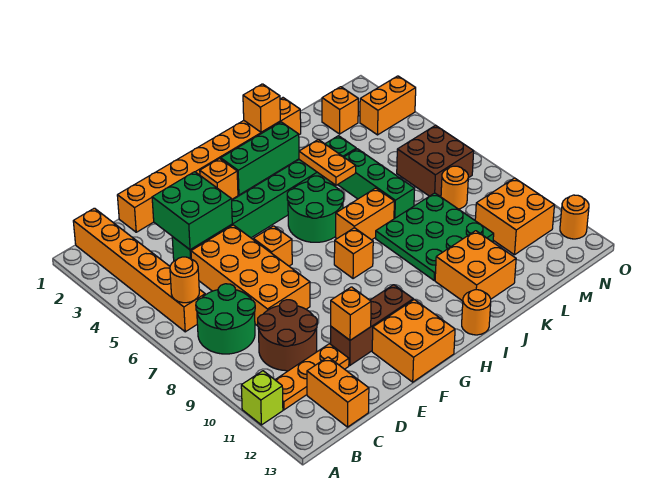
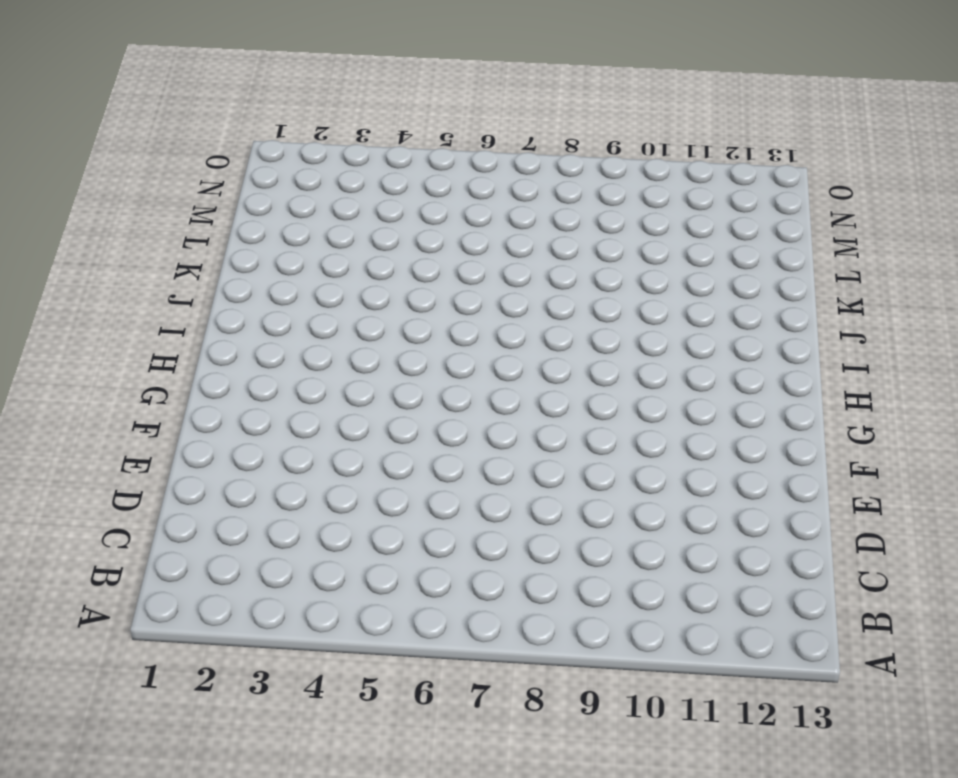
none -> lime 1x1 brick [241,371,283,425]
none -> orange 1x6 brick [73,208,205,332]
none -> green 2x2 round brick [196,284,255,354]
none -> orange 1x3 plate [275,344,349,410]

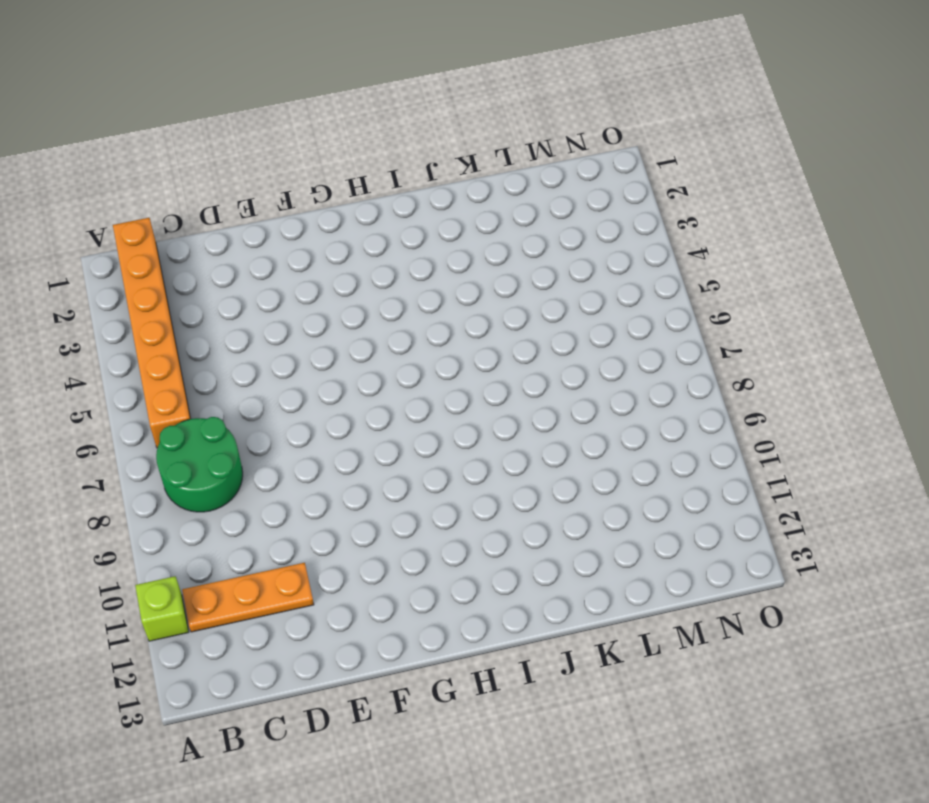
none -> brown 2x2 round brick [258,300,317,371]
none -> orange 1x2 brick [307,357,369,427]
none -> orange 1x8 brick [117,98,301,232]
none -> green 1x8 brick [172,136,356,261]

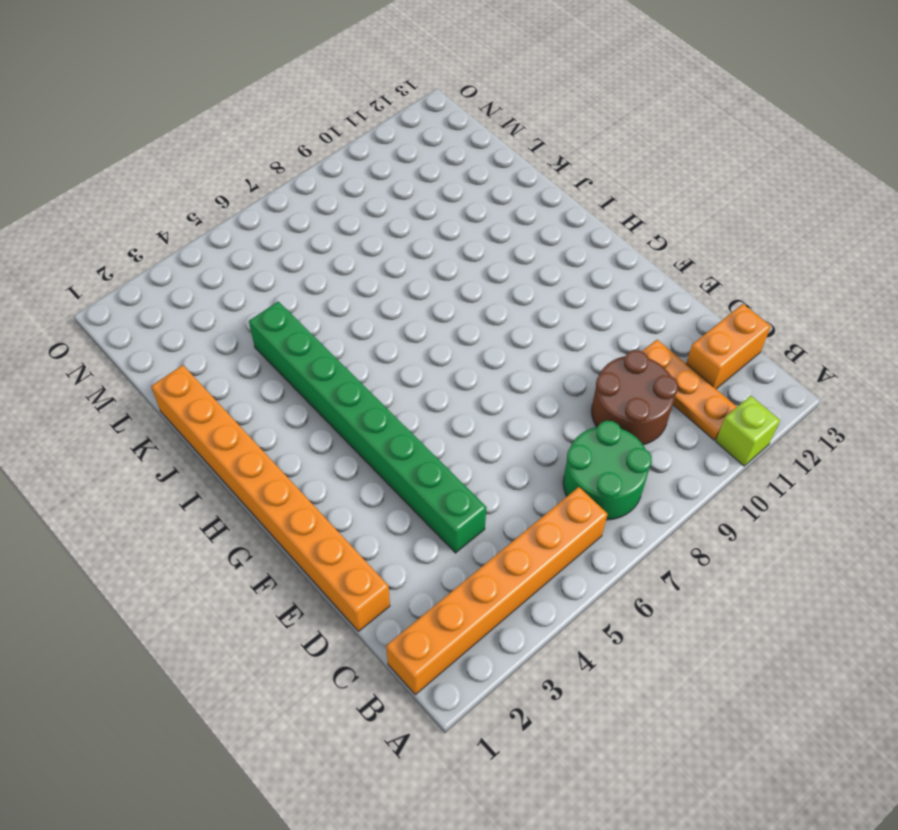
none -> orange 2x4 brick [191,225,310,326]
none -> brown 1x3 brick [331,285,413,365]
none -> orange 1x1 brick [253,226,292,266]
none -> orange 2x2 brick [372,300,455,382]

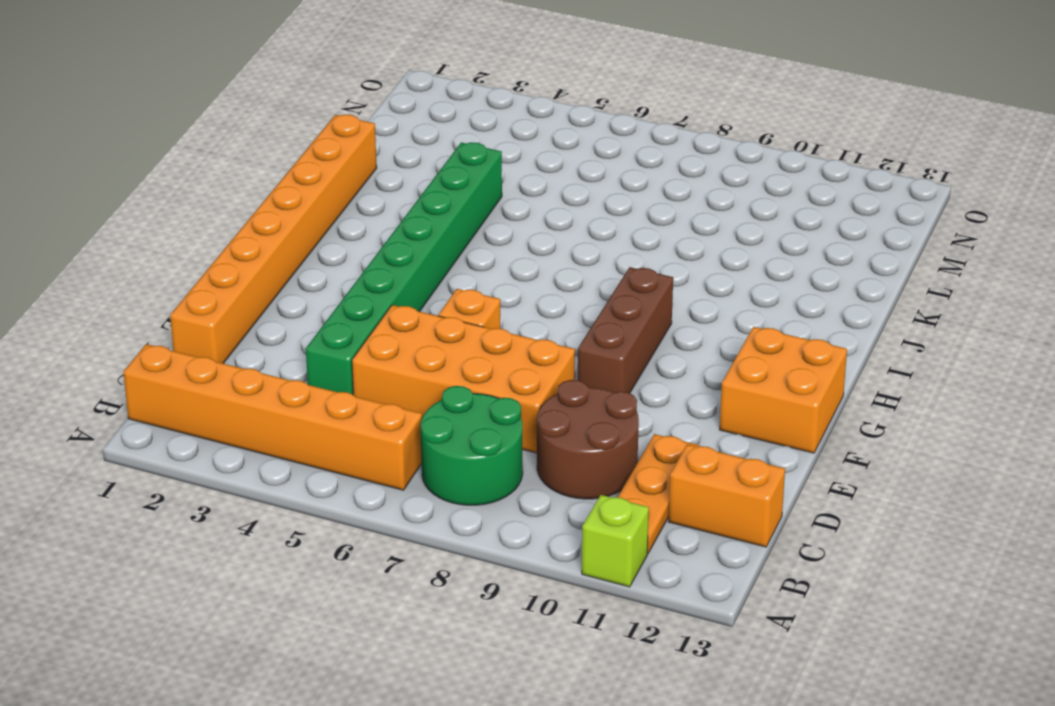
brown 1x3 brick [578,267,673,393] -> brown 1x3 brick moved to [331,285,413,365]
none -> orange 1x1 brick [200,159,238,199]
none -> green 1x3 brick [221,122,299,195]
none -> green 2x2 round brick [287,176,344,242]
none -> orange 1x1 brick [334,228,373,279]

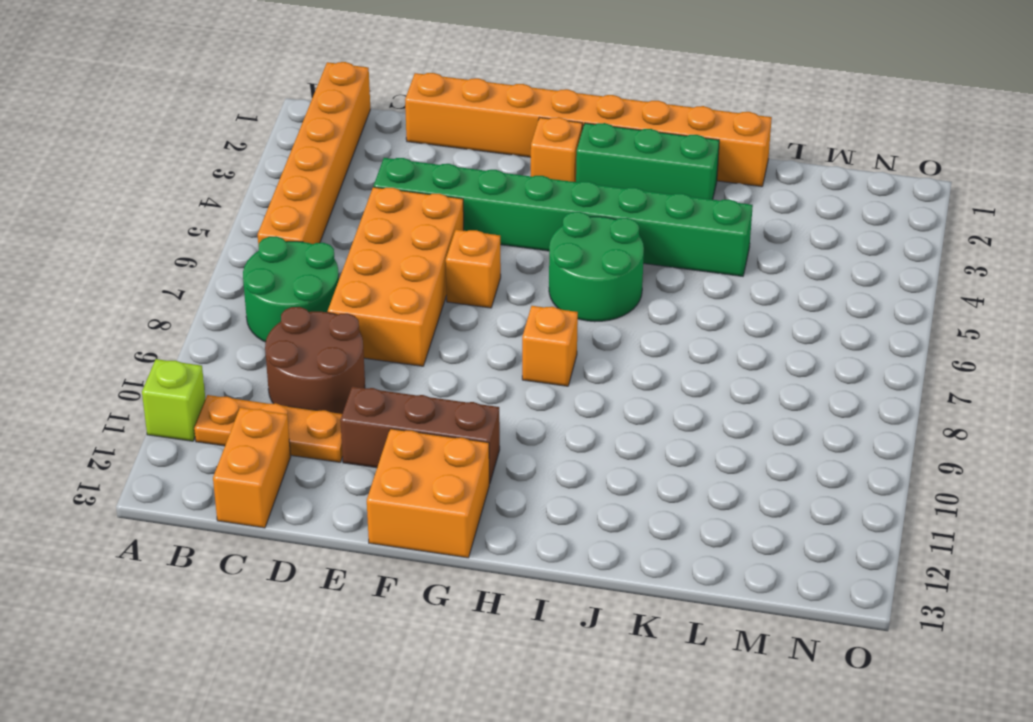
none -> orange 1x2 brick [336,188,394,240]
none -> orange 1x1 round brick [462,290,491,335]
none -> green 3x3 plate [376,193,494,280]
none -> orange 2x2 brick [435,231,516,301]

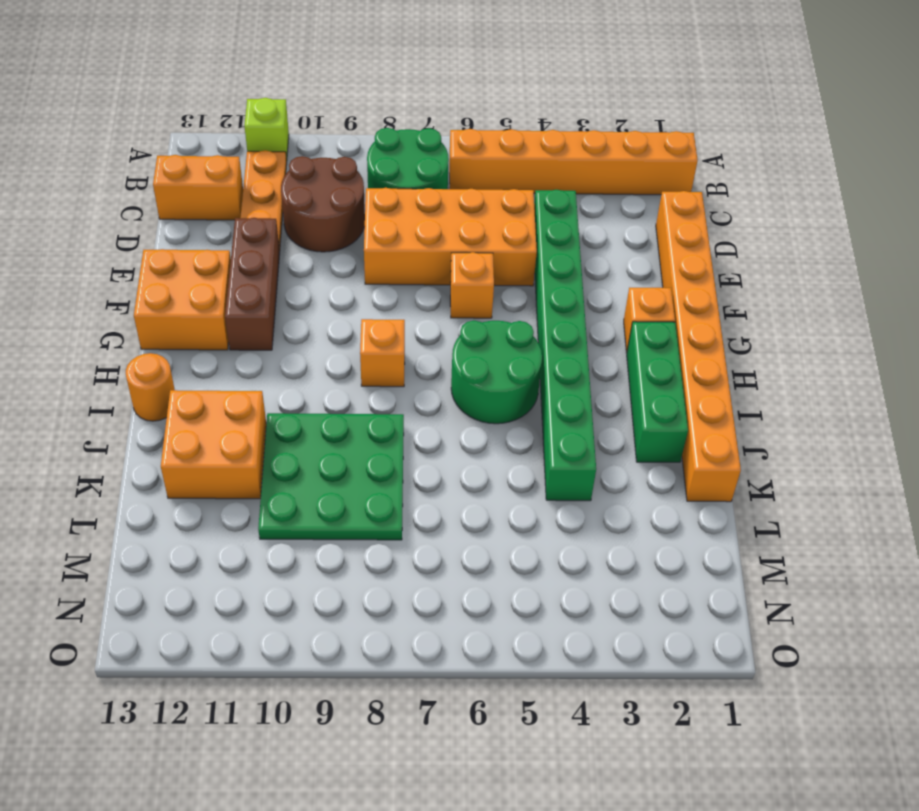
none -> orange 1x2 brick [336,188,394,240]
none -> green 1x3 brick [338,149,415,219]
none -> orange 1x1 brick [322,87,358,134]
none -> brown 2x2 brick [397,125,474,196]

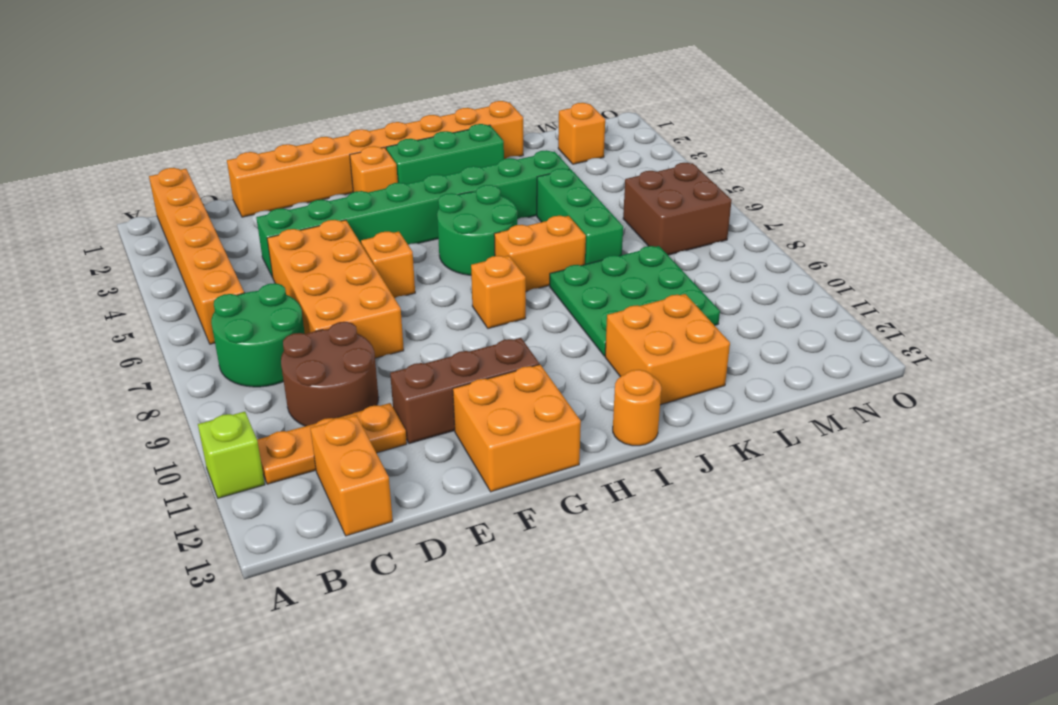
none -> orange 1x1 round brick [441,166,468,209]
none -> orange 2x2 brick [475,178,554,255]
none -> orange 1x2 brick [360,76,416,135]
none -> orange 1x1 round brick [560,195,589,239]

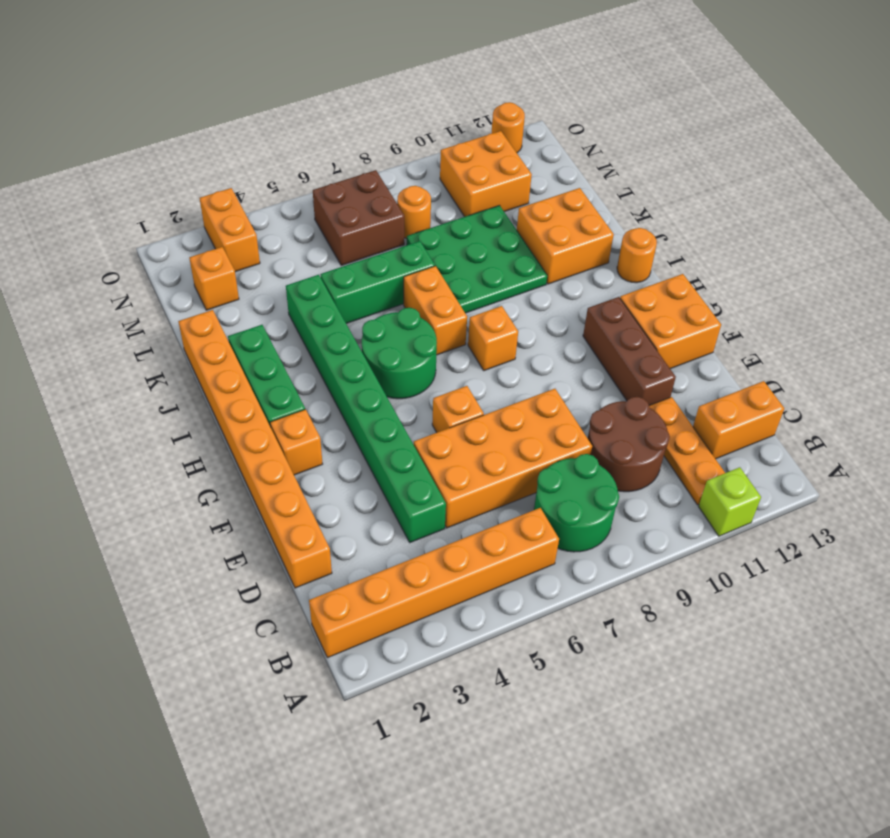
none -> orange 1x1 round brick [170,257,199,303]
none -> green 2x2 brick [152,172,232,250]
none -> orange 1x1 brick [331,287,371,340]
none -> orange 1x1 brick [243,84,280,132]

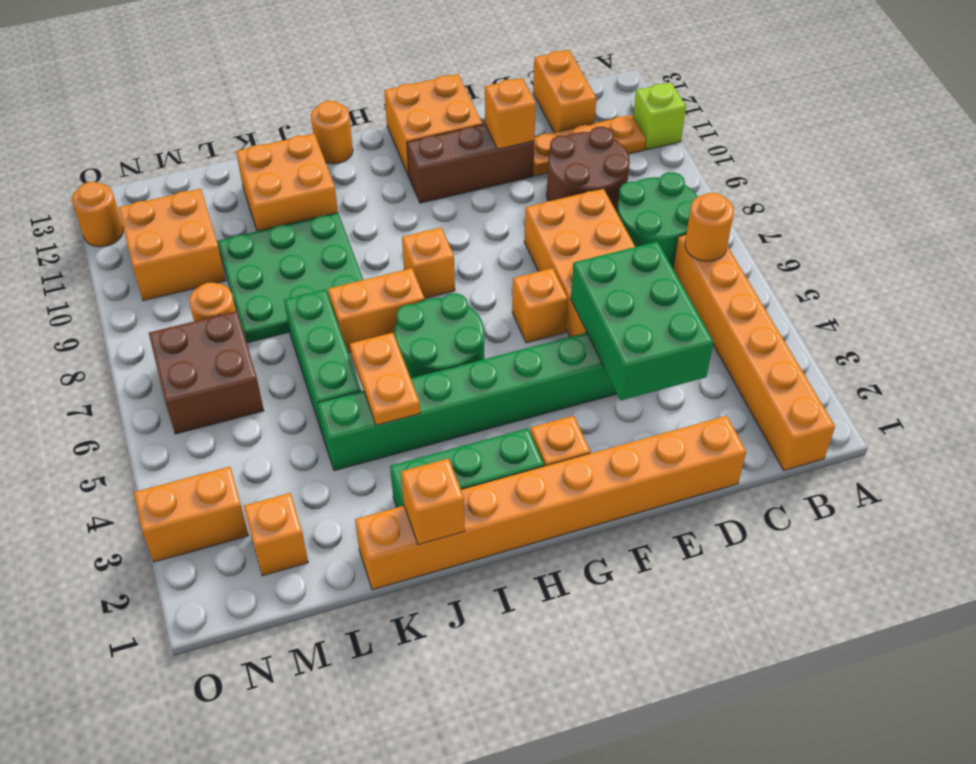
green 2x3 brick [571,242,713,401] -> green 2x2 brick [152,172,232,250]

